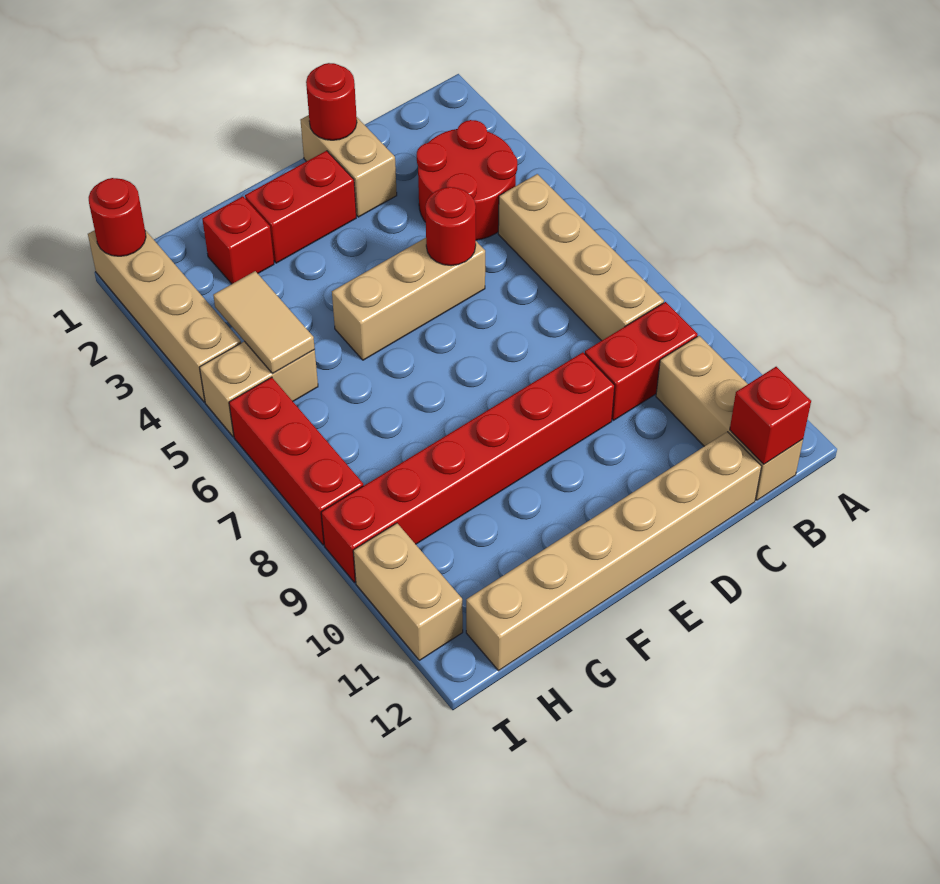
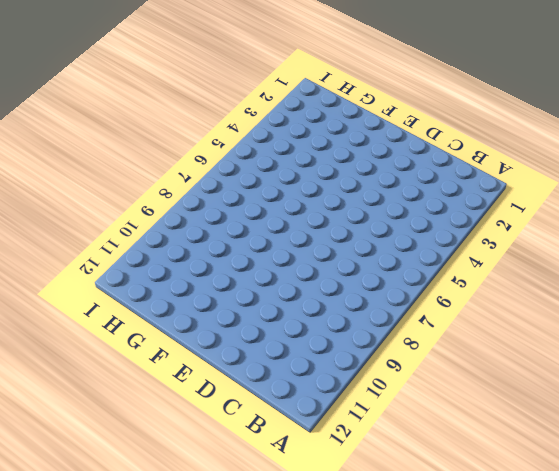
none -> red 2x2 round brick [417,120,517,240]
none -> tan 1x4 brick [498,174,664,341]
none -> red 1x2 brick [585,302,698,420]

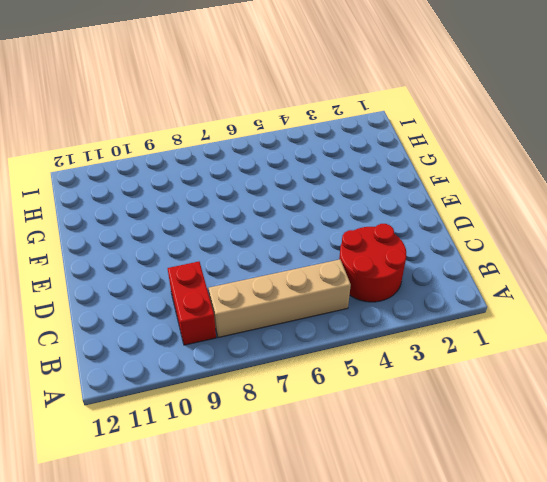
none -> tan 1x3 brick [656,336,803,500]
none -> tan 1x6 brick [466,432,762,671]
none -> tan 1x2 brick [300,115,397,217]

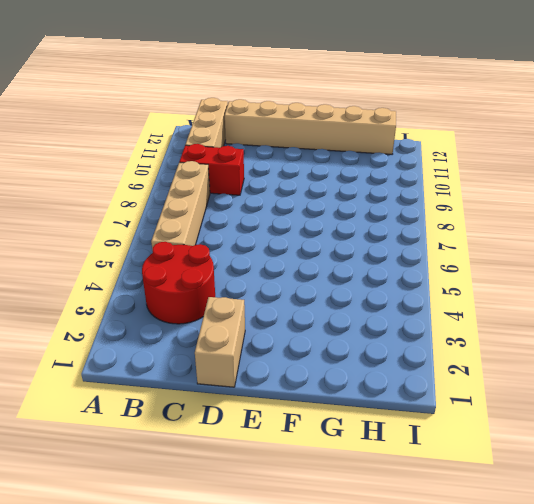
none -> tan 1x3 brick [332,238,485,360]
none -> red 1x6 brick [321,352,615,582]
none -> red 1x2 brick [245,151,356,263]

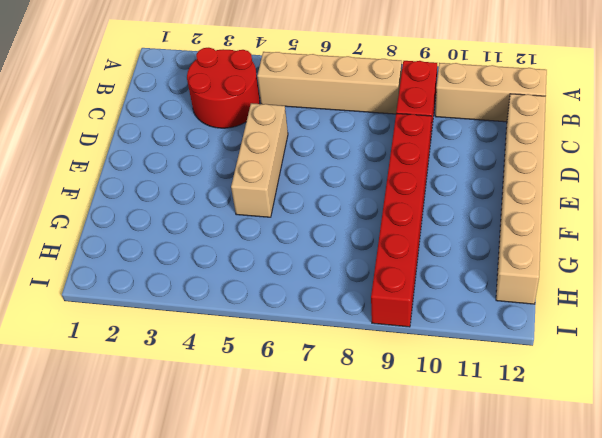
none -> tan 1x2 brick [300,115,397,217]
none -> red 1x2 brick [245,151,356,263]
none -> red 1x1 brick [202,196,274,284]

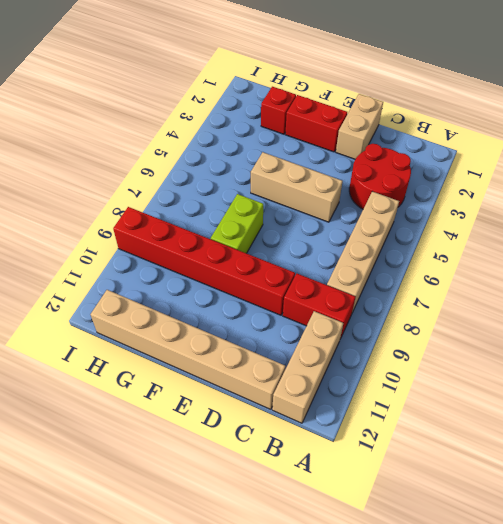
lime 1x2 brick [211,194,263,253] -> none
none -> tan 1x2 brick [200,341,318,437]
none -> tan 1x4 brick [88,230,241,402]
none -> red 1x3 brick [229,377,363,545]

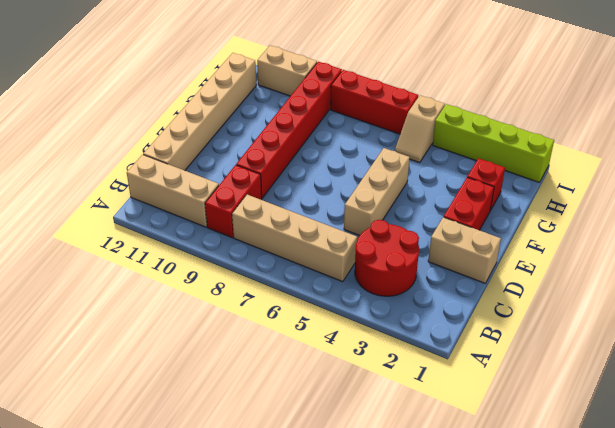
tan 1x2 slope [395,95,445,163] -> tan 1x2 brick [200,341,318,437]
lime 1x4 brick [433,104,554,182] -> tan 1x4 brick [88,230,241,402]
none -> red 1x1 brick [730,367,811,464]
none -> red 1x1 round brick [306,63,357,140]
none -> red 1x1 round brick [425,187,476,266]

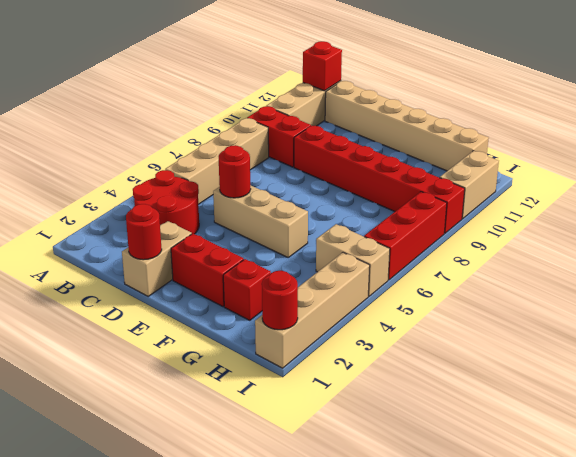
none -> tan 1x2 tile [213,271,315,374]

